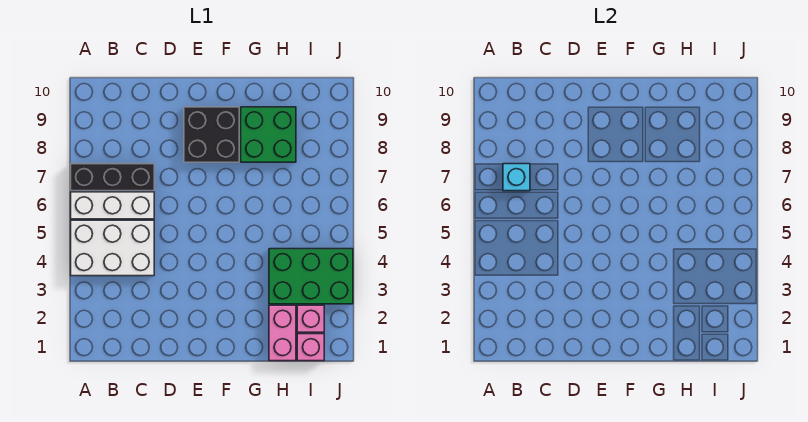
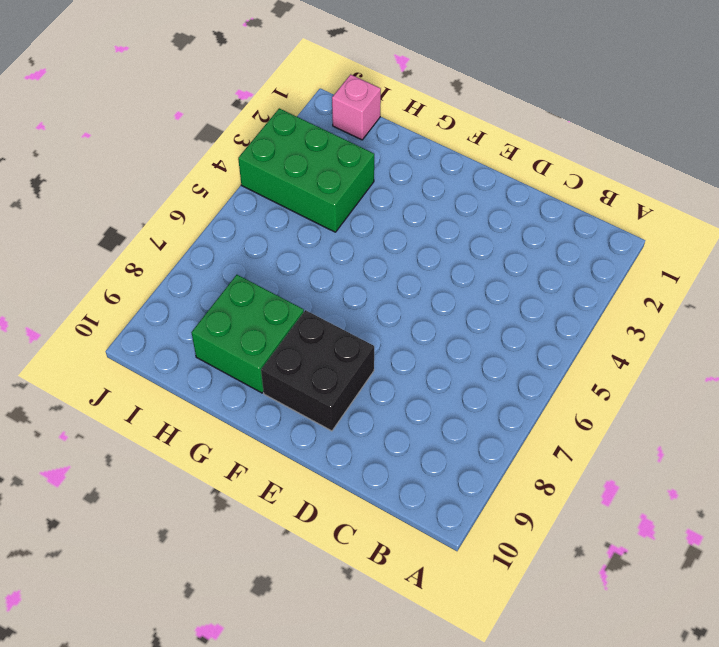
none -> white 2x3 brick [71,220,154,276]
none -> white 1x3 brick [71,192,154,219]

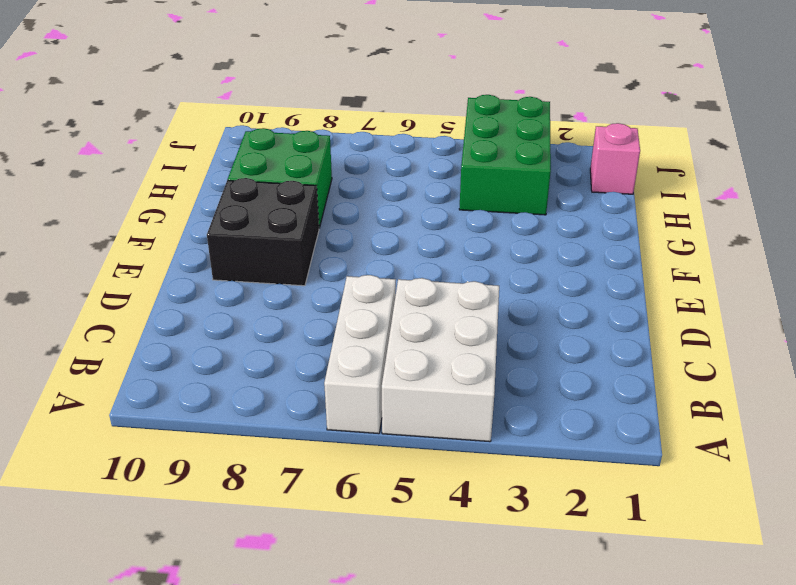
none -> black 1x3 brick [71,164,154,191]
none -> pink 1x2 brick [269,305,296,361]

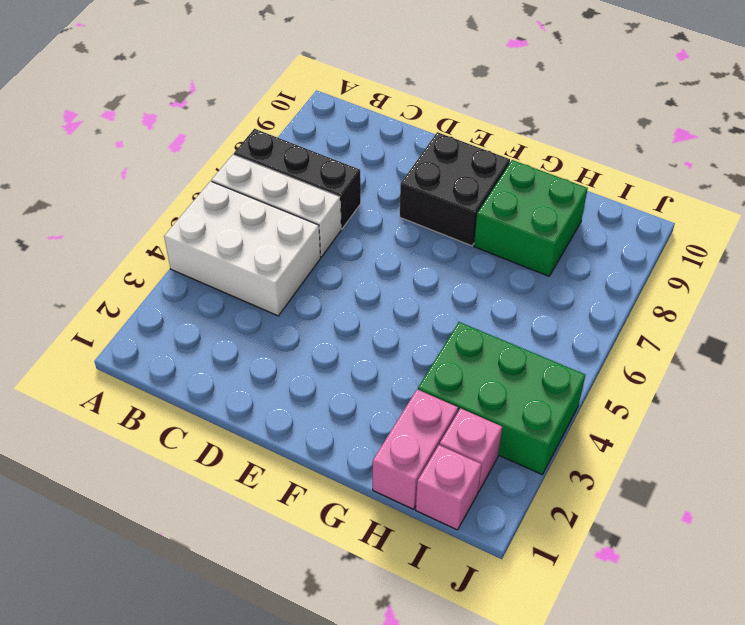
none -> cyan 1x1 brick [503,164,530,191]

